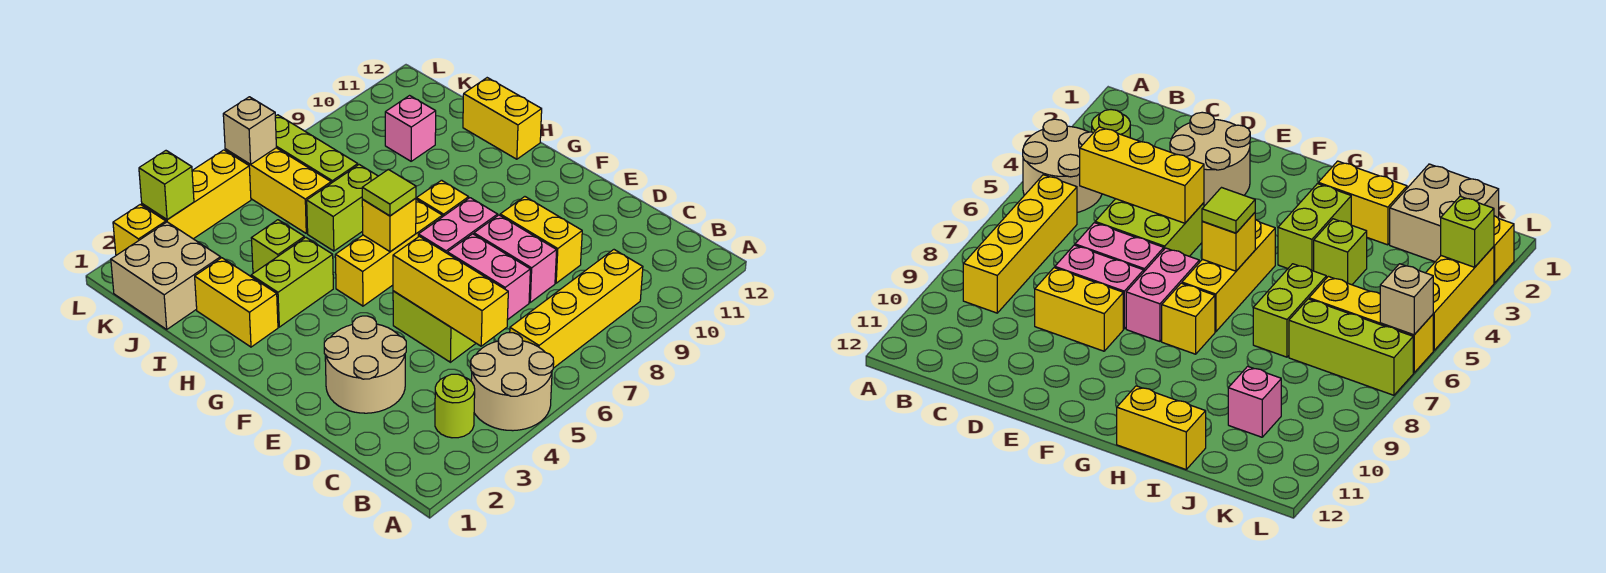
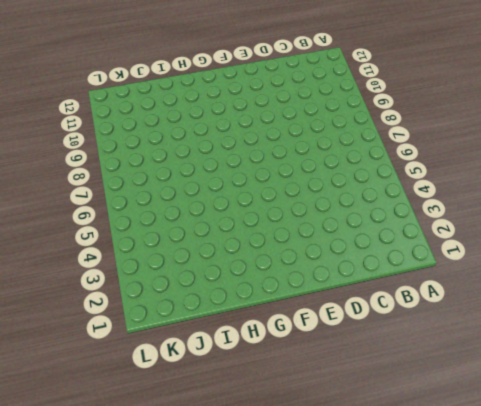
none -> tan 2x2 round brick [471,333,554,431]
none -> lime 1x1 round brick [435,374,475,438]
none -> yellow 1x4 brick [510,250,643,368]

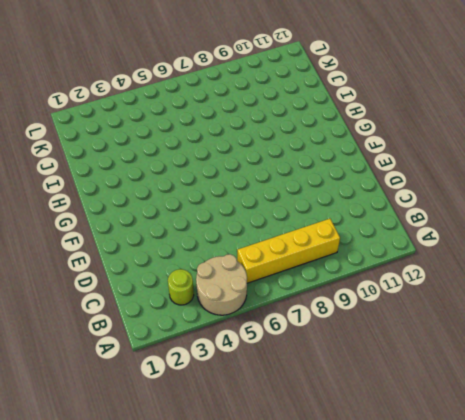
none -> tan 2x2 round brick [324,316,406,413]
none -> lime 2x2 brick [393,291,476,362]
none -> pink 1x2 brick [447,234,530,320]

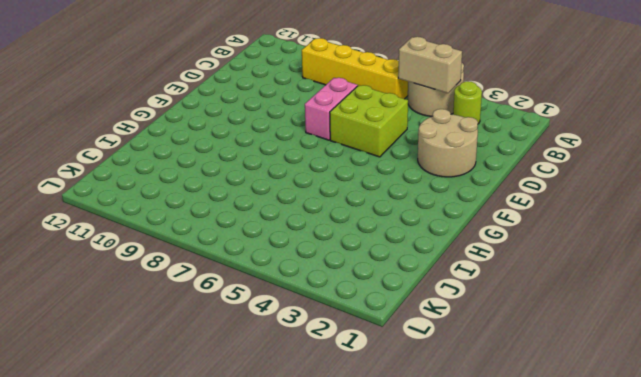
tan 1x2 brick [398,37,462,93] -> none
none -> pink 1x2 brick [474,215,557,302]
none -> yellow 1x2 brick [500,197,582,283]
none -> pink 1x2 brick [418,198,498,253]

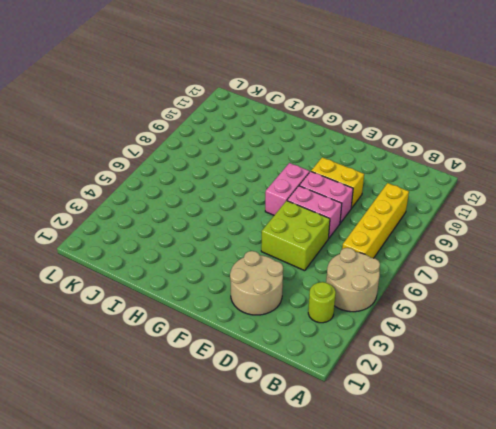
none -> yellow 1x3 brick [335,199,442,306]
none -> yellow 1x1 brick [416,180,469,217]
none -> yellow 1x2 brick [195,258,278,347]

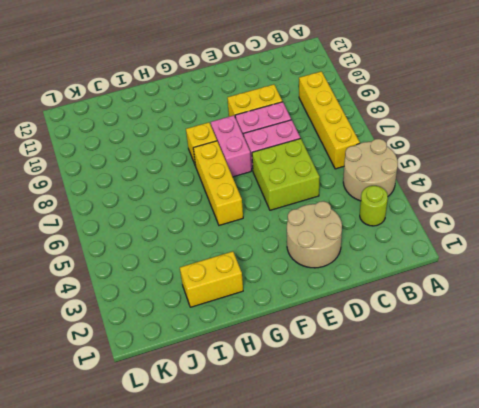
none -> lime 1x2 brick [251,237,333,327]
none -> yellow 1x2 brick [463,78,542,159]
none -> lime 1x1 brick [251,220,305,273]

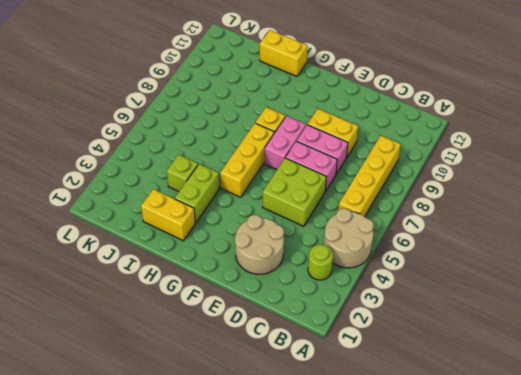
none -> lime 1x2 brick [307,165,378,251]
none -> tan 2x2 brick [111,222,221,329]
none -> yellow 1x3 brick [225,148,331,233]

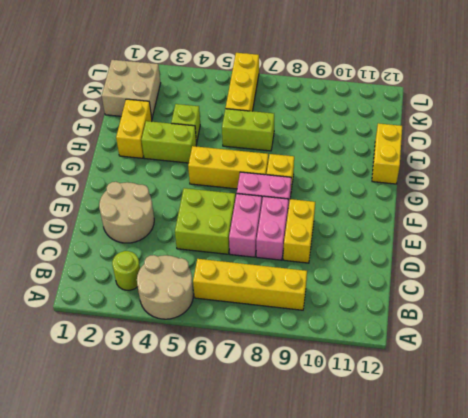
none -> lime 1x3 brick [275,115,358,183]
none -> pink 1x1 brick [385,96,436,161]
none -> yellow 1x1 brick [113,204,166,255]

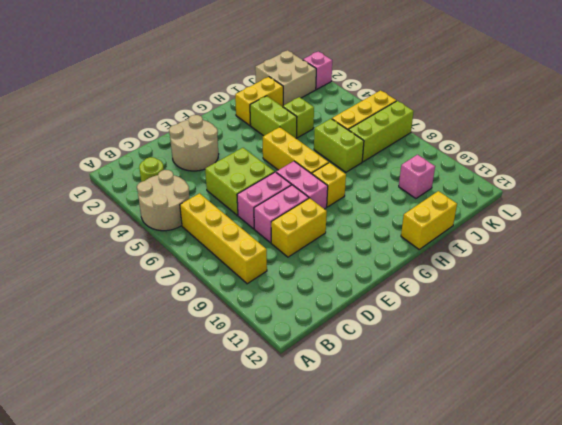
pink 1x1 brick [303,52,332,89] -> yellow 1x1 brick [113,204,166,255]
none -> yellow 1x3 brick [142,150,251,239]
none -> yellow 1x3 brick [393,236,508,346]
none -> yellow 1x1 brick [362,198,416,252]

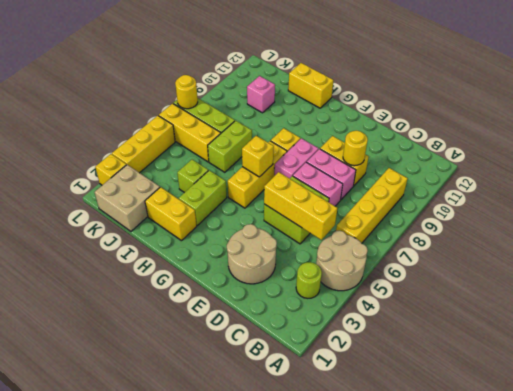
yellow 1x1 round brick [343,131,368,166] -> none
yellow 1x1 round brick [175,75,198,109] -> none
none -> lime 1x1 brick [139,151,194,220]
none -> tan 1x1 brick [223,97,276,164]
none -> lime 1x1 tile [362,169,416,216]

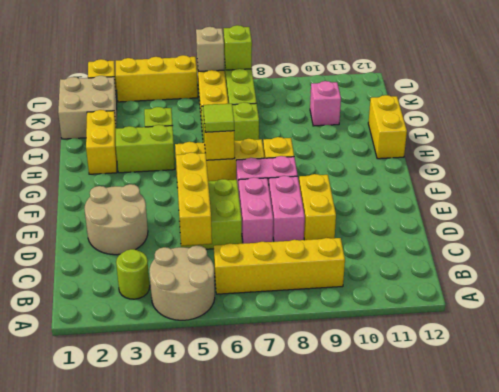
lime 1x1 brick [224,25,252,70] -> lime 1x1 brick moved to [139,151,194,220]

